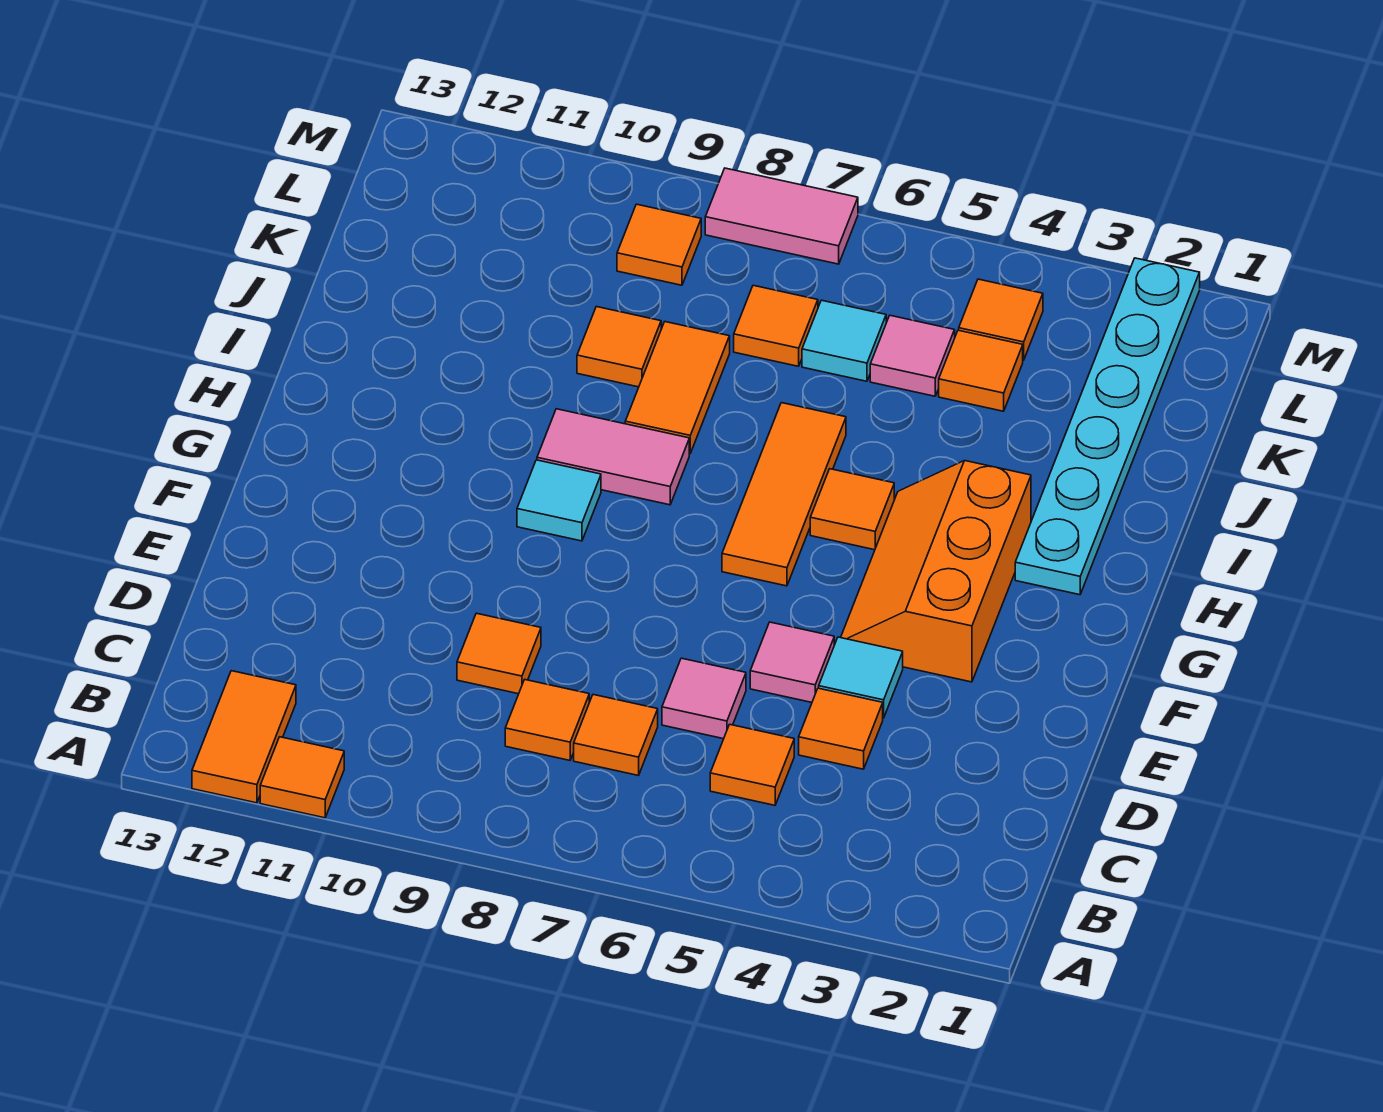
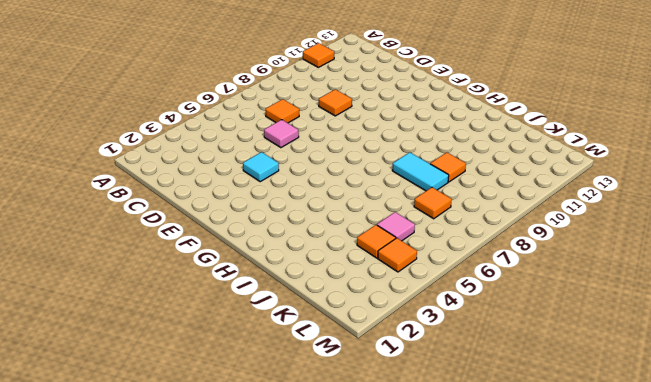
cyan 1x2 tile [392,152,449,191] -> orange 1x2 tile [625,322,730,454]
none -> orange 1x2 tile [192,671,296,803]
none -> orange 1x1 tile [710,724,794,805]
none -> orange 1x1 tile [505,680,589,760]

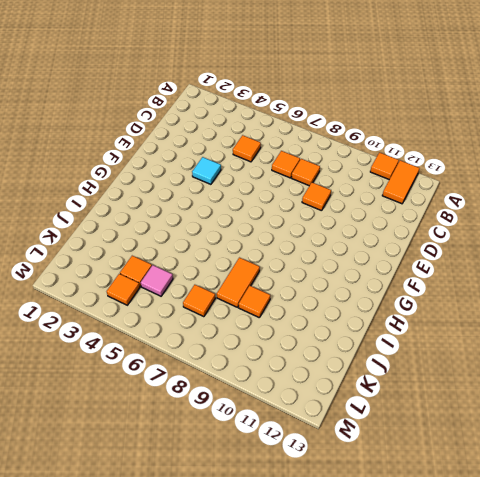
none -> orange 1x1 tile [799,688,883,769]
none -> pink 1x1 tile [662,658,746,739]
none -> pink 1x1 tile [750,622,834,702]

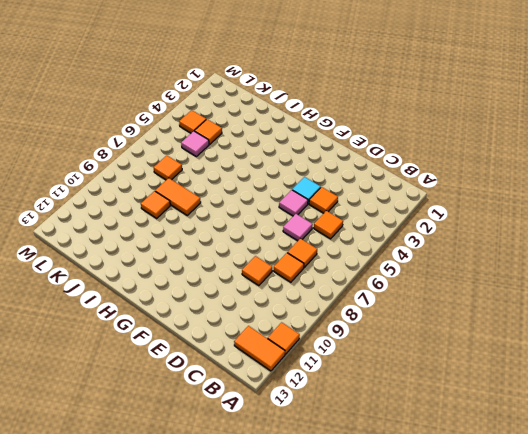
none -> orange 2x3 slope [841,461,1031,682]
none -> orange 1x3 tile [722,403,846,586]
none -> cyan 1x1 tile [517,460,601,541]

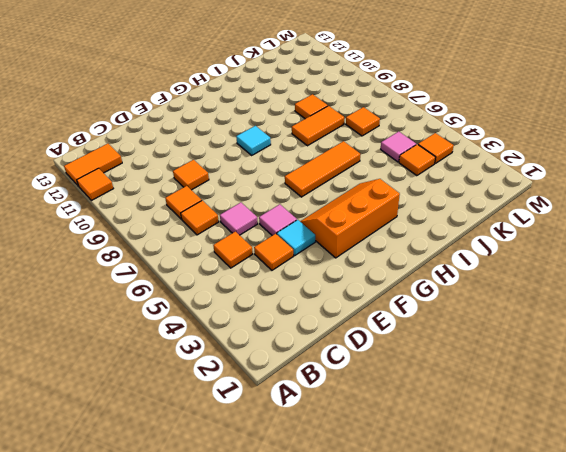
none -> cyan 1x6 plate [1015,258,1200,595]
none -> orange 1x1 tile [810,469,894,550]
none -> pink 1x2 tile [537,409,689,505]

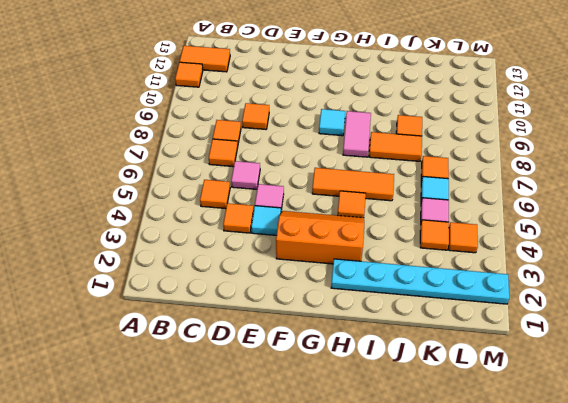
none -> orange 1x1 tile [617,204,701,285]
none -> pink 1x2 tile [705,168,858,264]

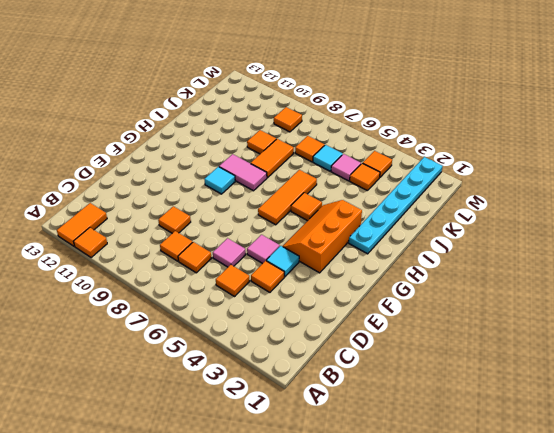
none -> pink 1x2 tile [705,168,858,264]

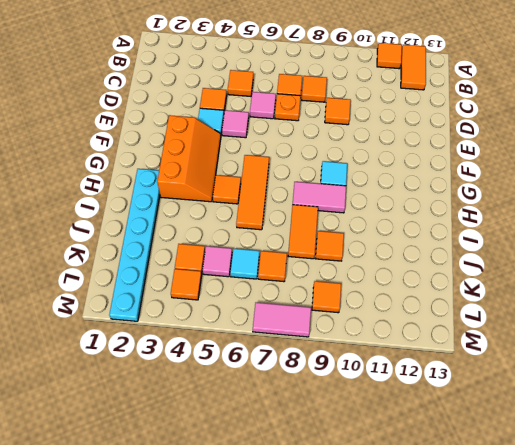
orange 1x1 plate [275,94,301,121] -> none

